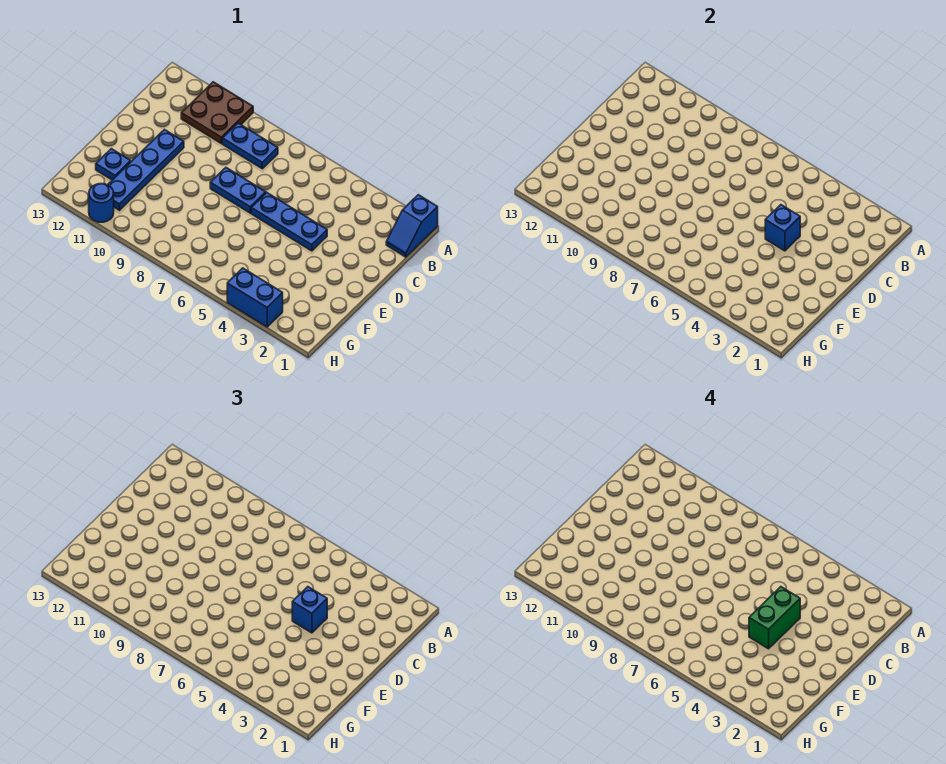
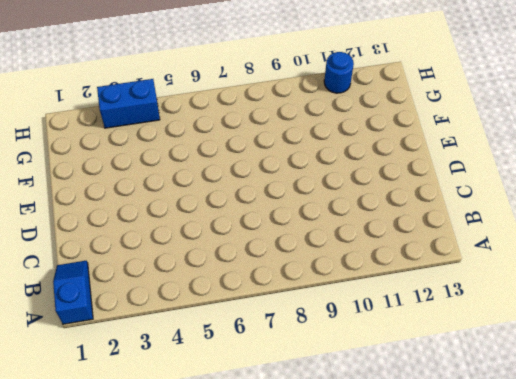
none -> brown 2x2 plate [181,82,253,143]
none -> blue 1x2 plate [222,123,278,169]
none -> blue 1x3 plate [251,193,327,251]

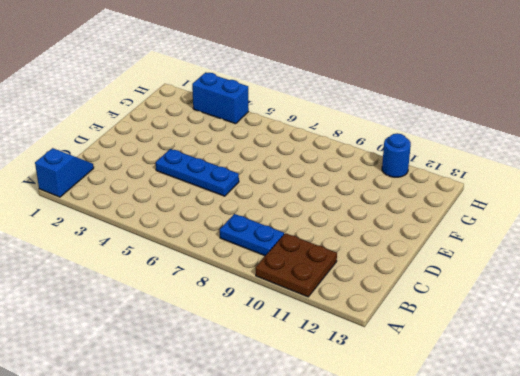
none -> blue 1x2 plate [210,168,266,213]
none -> blue 1x4 plate [108,130,184,210]
none -> blue 1x1 plate [96,149,131,180]

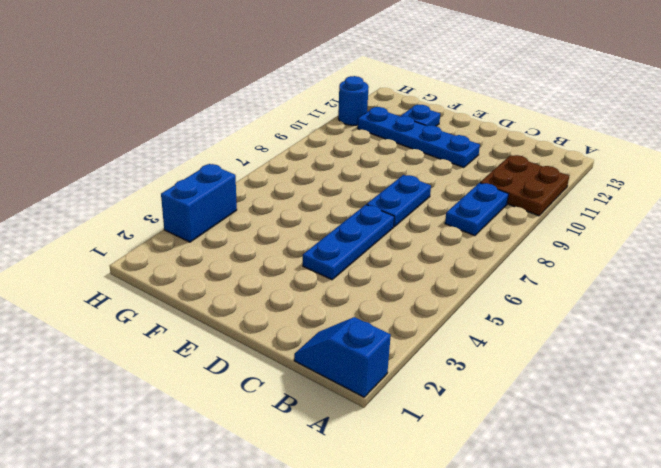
none -> blue 1x1 brick [765,205,800,251]
none -> blue 1x1 brick [292,587,327,633]
none -> green 1x2 brick [749,587,800,649]

